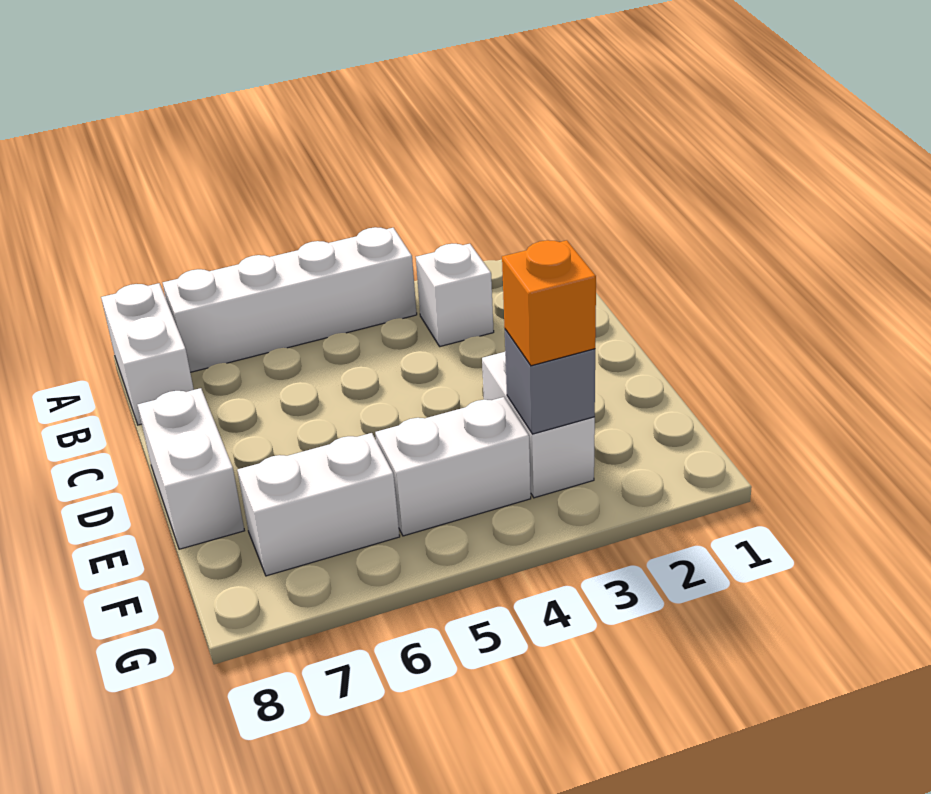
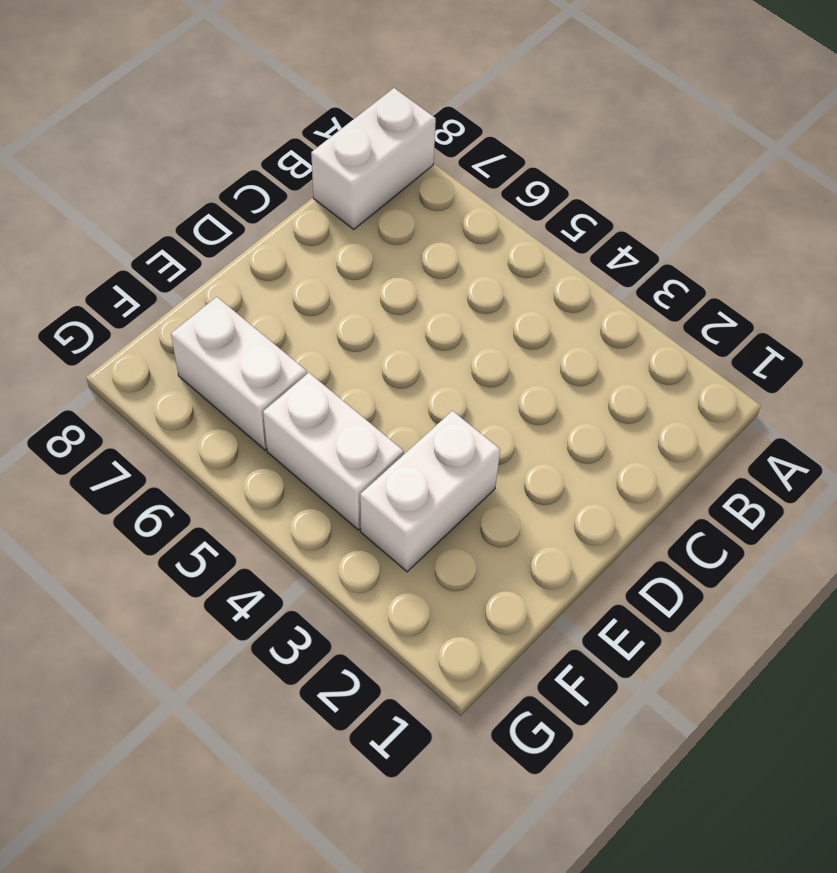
none -> white 1x4 brick [163,227,417,372]
none -> white 1x1 brick [416,244,494,346]

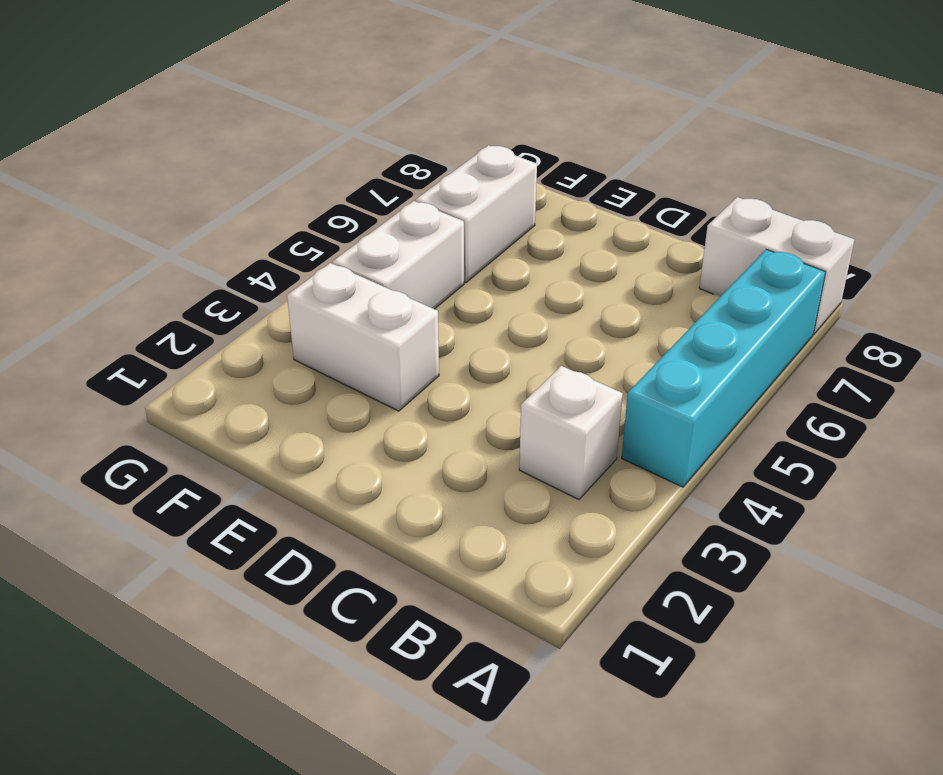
cyan 1x4 brick [622,250,825,487] -> white 1x4 brick [163,227,417,372]
none -> white 1x2 brick [137,388,244,549]
none -> grey 1x1 brick [505,329,595,434]

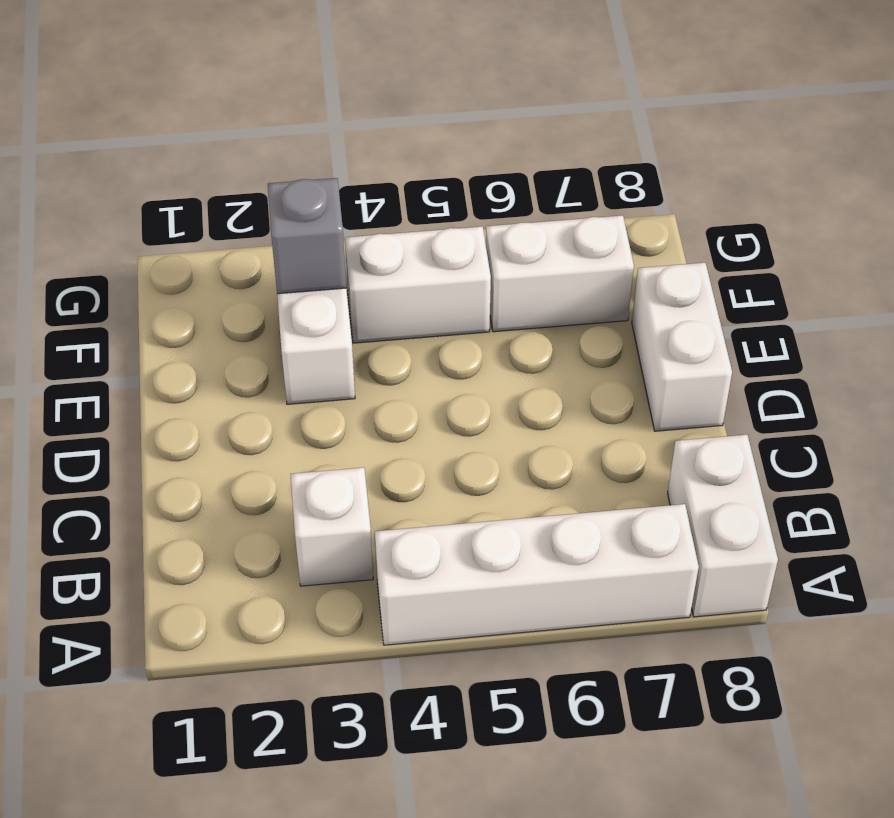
none -> orange 1x1 brick [502,240,596,366]

